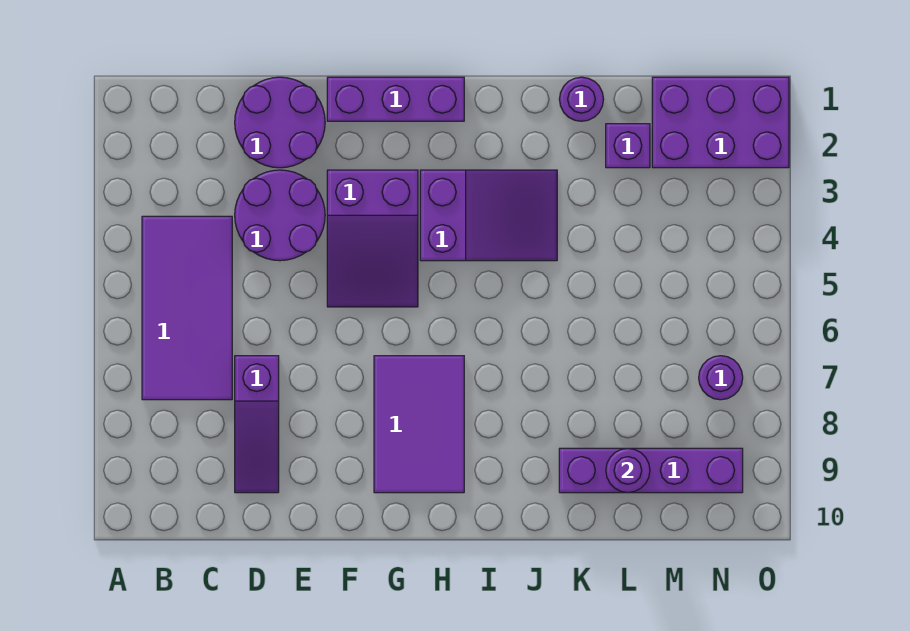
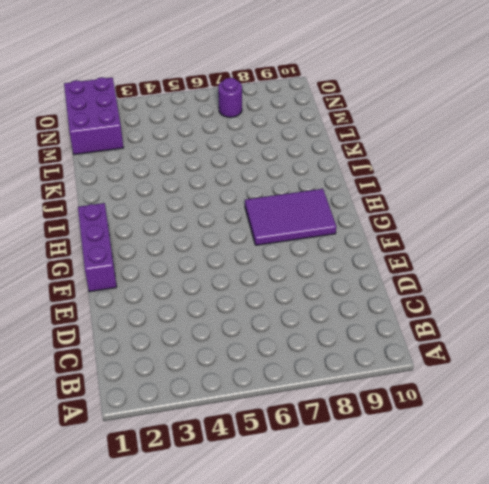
none -> purple 2x4 tile [142,216,232,400]
none -> purple 2x2 round brick [235,77,325,168]
none -> purple 2x2 round brick [235,170,325,261]

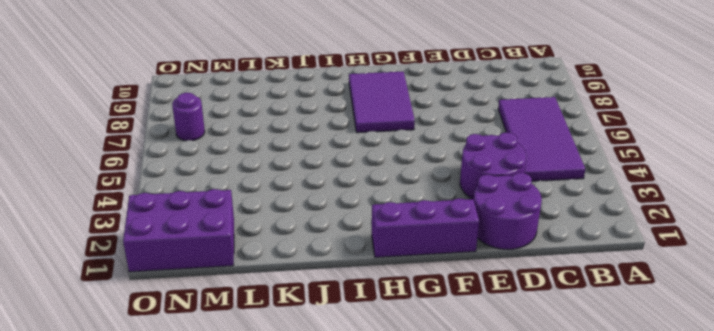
none -> purple 1x3 slope [235,356,279,493]
none -> purple 2x3 slope [327,170,418,307]
none -> purple 2x3 slope [420,170,557,261]

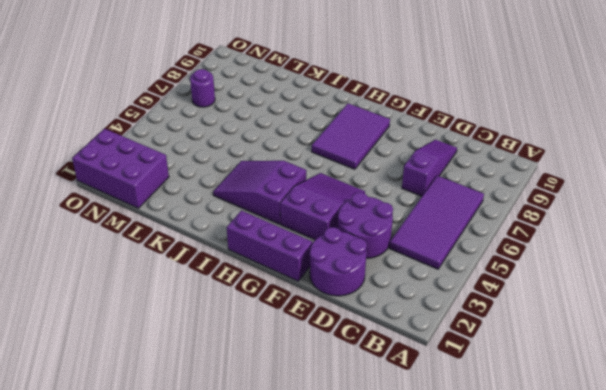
none -> purple 1x1 round brick [559,77,604,121]
none -> purple 1x4 brick [559,448,743,493]
none -> purple 1x1 brick [606,124,650,168]

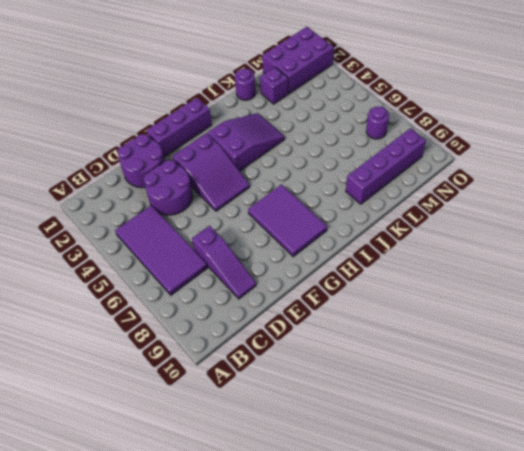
none -> purple 1x1 round brick [606,448,650,493]

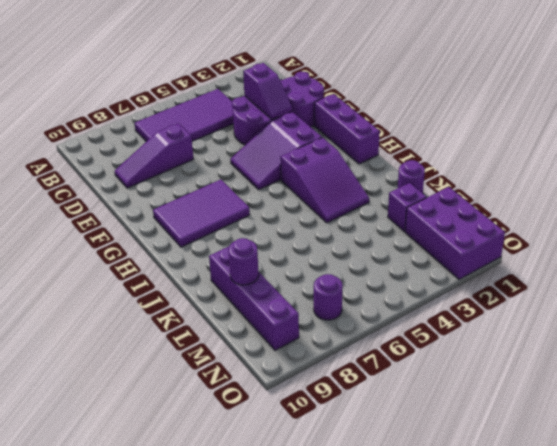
purple 1x2 slope [243,63,292,119] -> none

